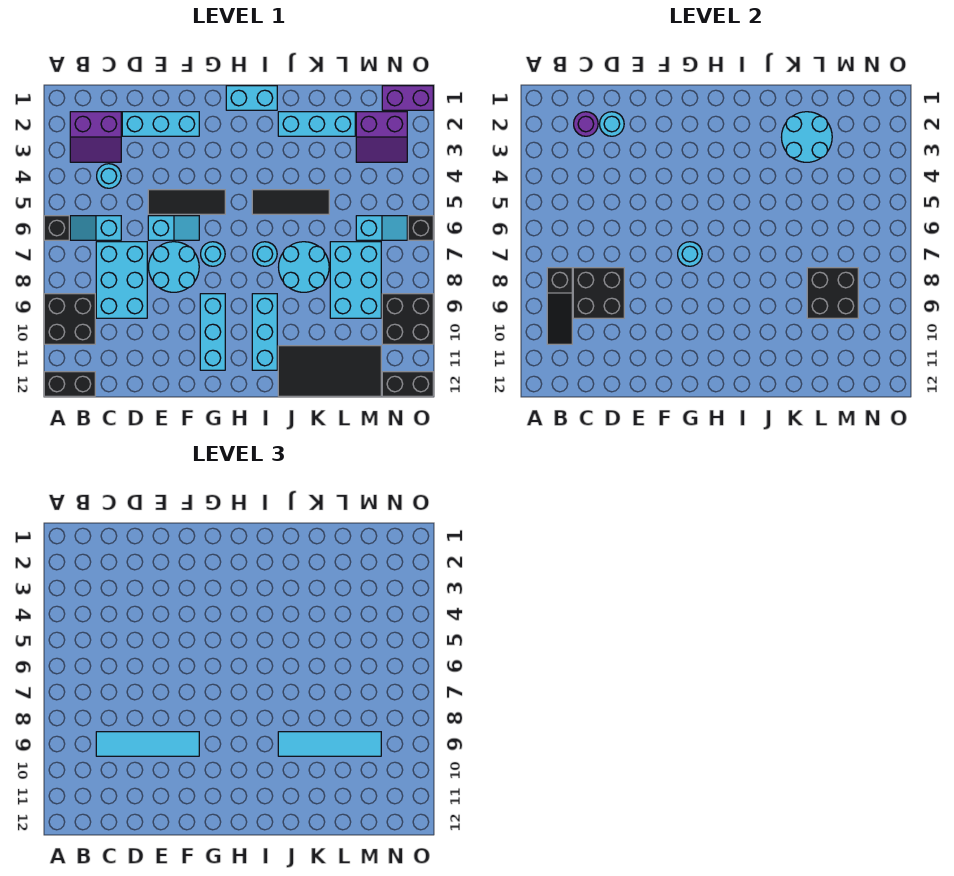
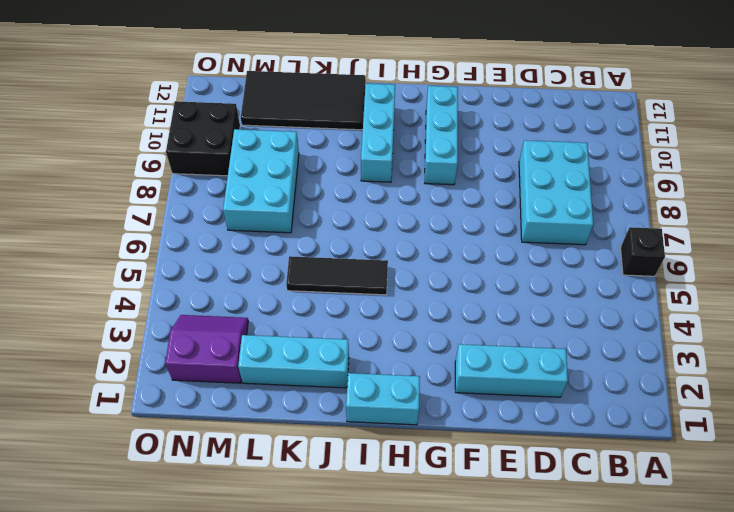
none -> black 2x2 brick [44,294,95,344]
none -> black 1x2 brick [44,372,95,396]
none -> purple 2x2 slope [70,112,121,162]
none -> cyan 1x2 slope [70,216,121,240]

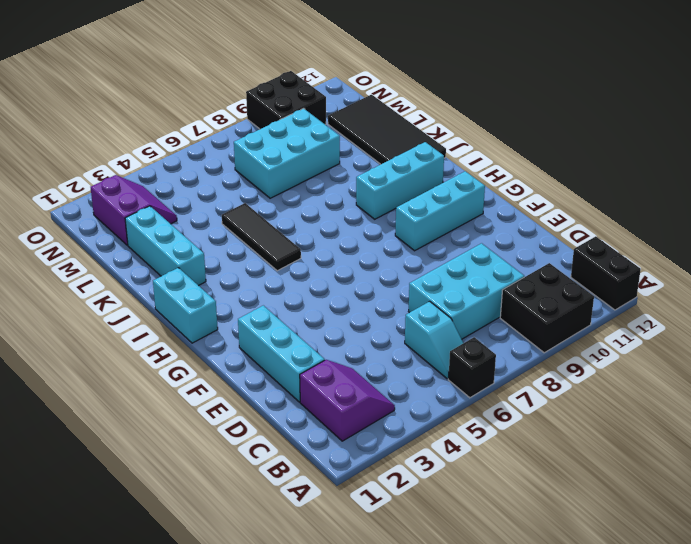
none -> cyan 1x1 round brick [97,164,121,188]
none -> black 1x3 tile [148,190,225,214]
none -> cyan 1x2 slope [148,216,199,240]
none -> cyan 2x2 round brick [149,242,199,292]

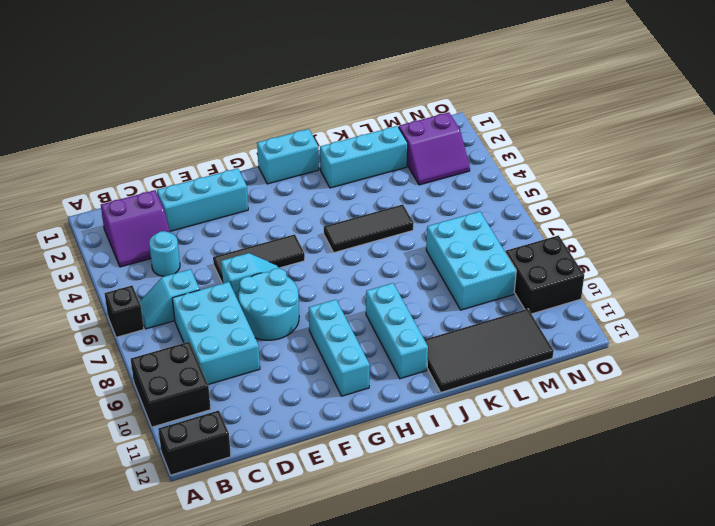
none -> cyan 1x1 round brick [201,242,225,266]
none -> cyan 1x1 round brick [253,242,277,266]
none -> cyan 2x2 round brick [279,242,329,292]
none -> cyan 1x2 slope [356,216,407,240]

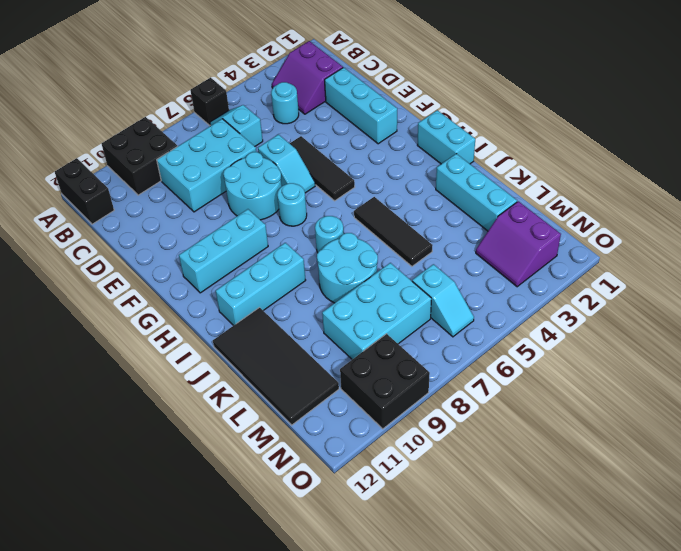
none -> purple 1x2 brick [382,86,433,110]
none -> black 1x2 brick [382,372,433,396]
none -> black 1x1 brick [408,216,433,240]
none -> black 1x3 slope [547,268,572,344]

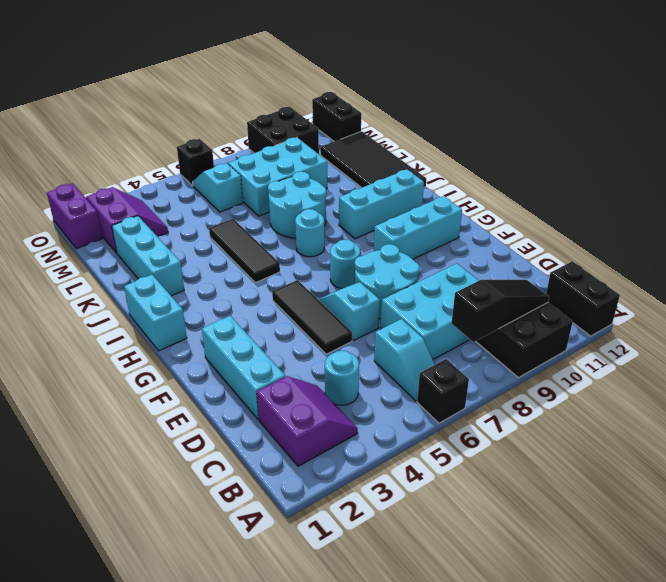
none -> purple 1x1 round brick [574,112,598,136]
none -> black 2x2 brick [573,268,624,318]
none -> cyan 1x1 round brick [600,112,624,136]
none -> cyan 1x1 round brick [678,242,702,266]

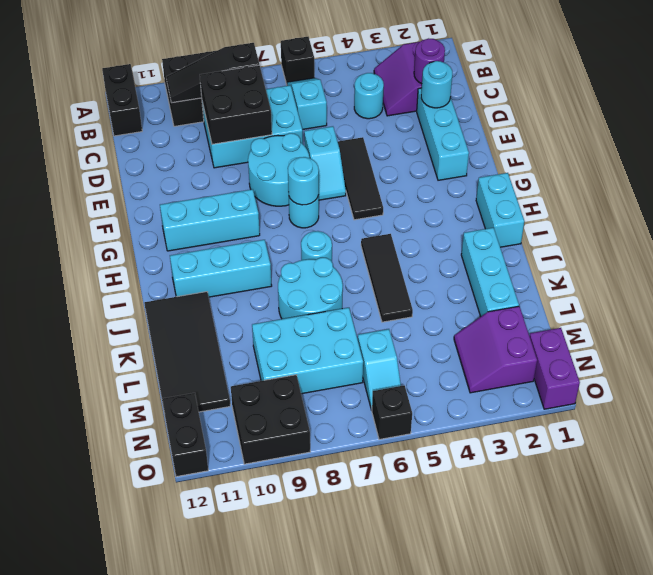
none -> cyan 2x2 round brick [782,112,832,162]
none -> black 2x2 brick [807,268,858,318]
none -> cyan 1x4 tile [96,732,199,756]
none -> cyan 1x4 tile [278,732,381,756]

